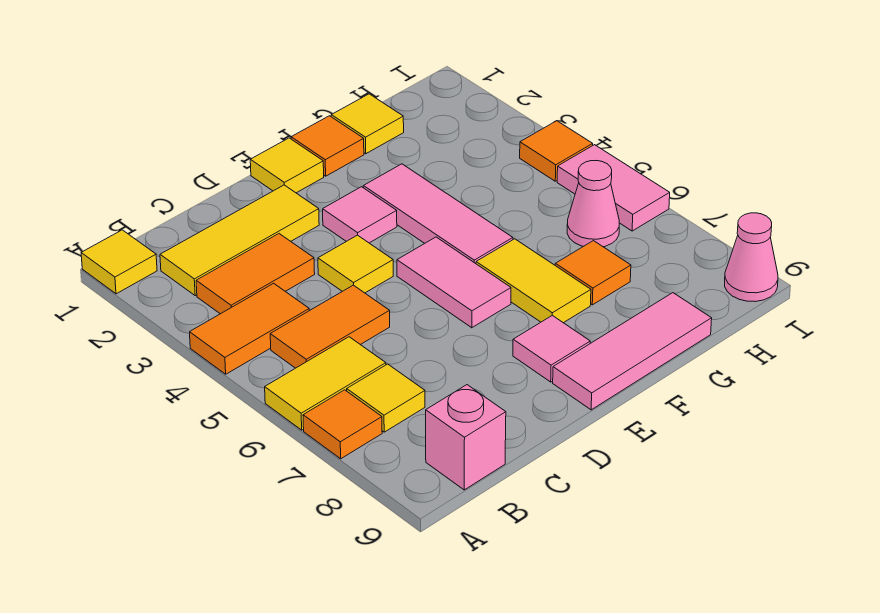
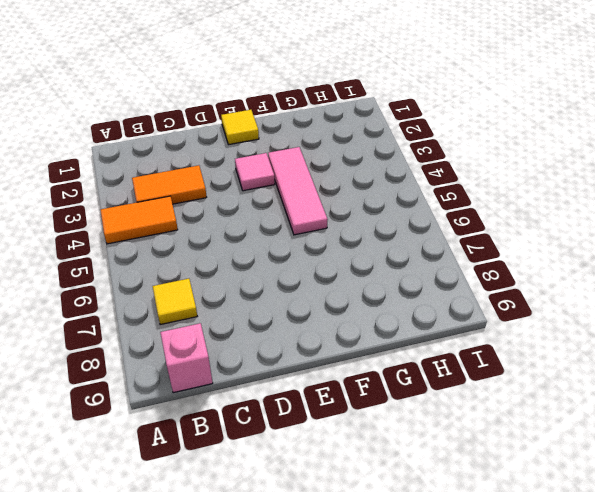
none -> yellow 1x1 tile [81,230,157,294]
none -> yellow 1x2 tile [265,337,386,430]
none -> orange 1x1 tile [303,390,382,459]

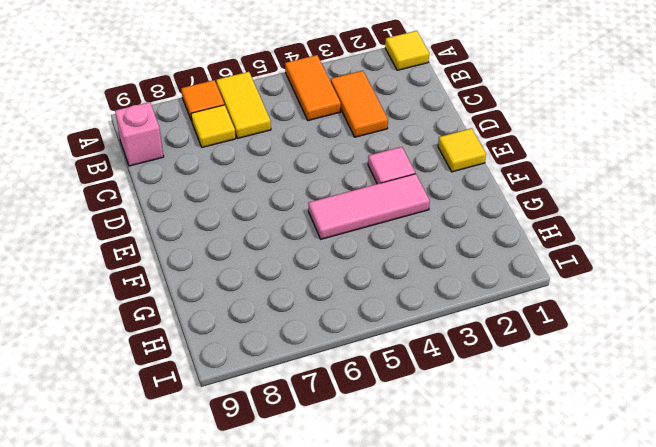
none -> yellow 1x3 tile [160,185,319,296]
none -> orange 1x2 tile [270,285,390,368]
none -> yellow 1x1 tile [318,235,393,293]

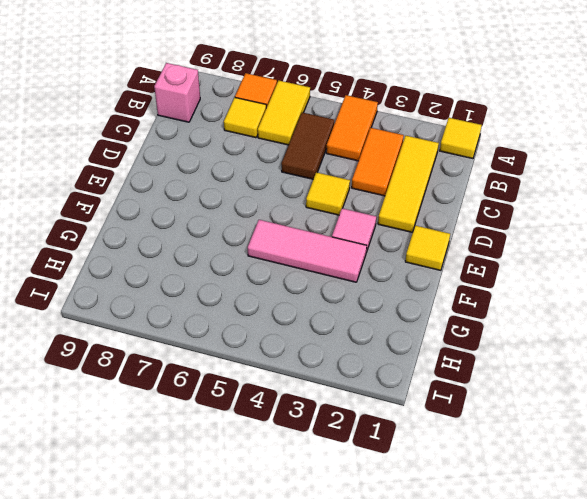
brown 1x2 tile [281,112,334,179] -> orange 1x2 tile [270,285,390,368]
none -> pink 1x2 tile [397,237,511,328]
none -> pink 1x1 tile [513,315,590,382]
none -> pink 1x3 tile [553,293,712,410]

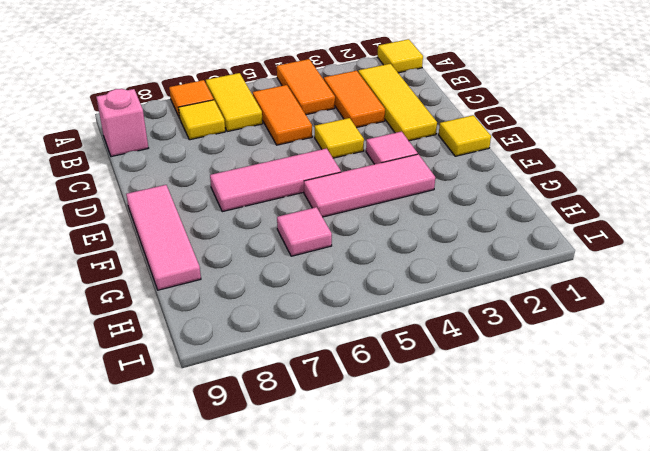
pink 1x3 tile [210,148,341,212] -> pink 1x2 tile [397,237,511,328]
pink 1x1 tile [277,207,332,256] -> pink 1x1 tile moved to [513,315,590,382]
none -> orange 1x1 tile [291,116,364,176]
none -> yellow 1x2 tile [476,239,591,323]
none -> yellow 1x1 tile [331,94,404,154]

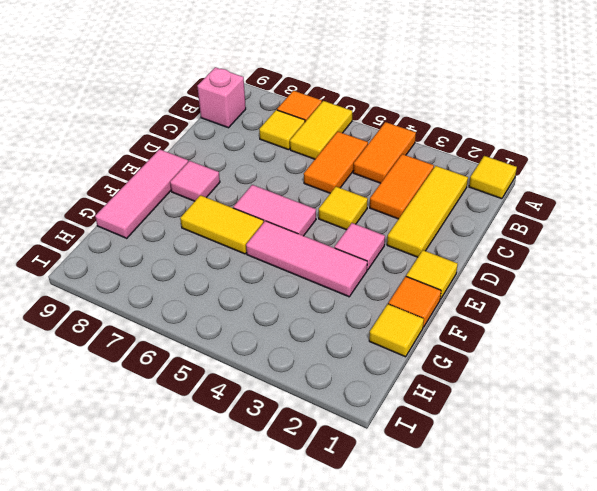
none -> orange 1x1 tile [555,241,631,305]
none -> pink 1x1 cone [567,161,619,247]
none -> orange 1x1 tile [520,121,593,181]

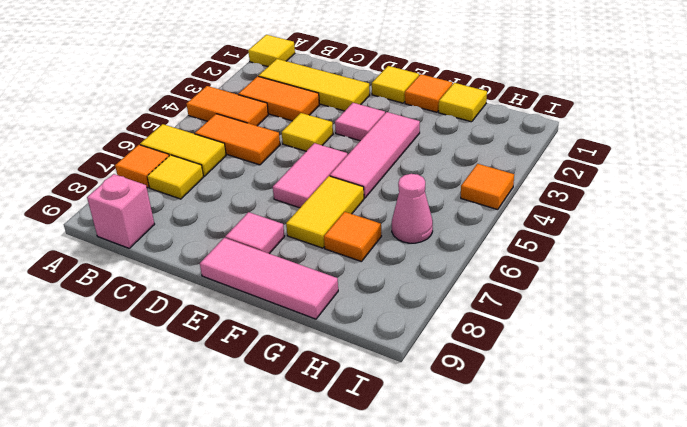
none -> pink 1x2 tile [557,145,670,231]
none -> pink 1x1 cone [725,213,778,302]

